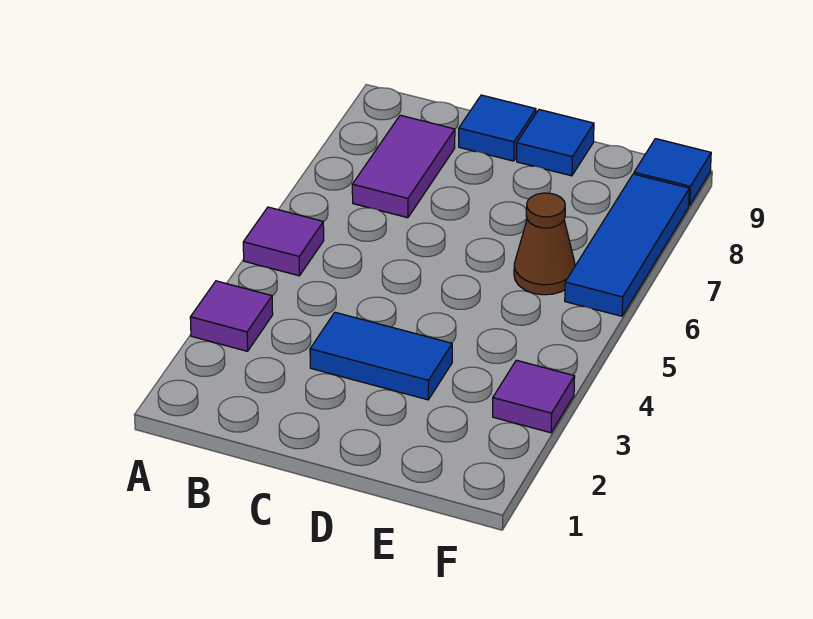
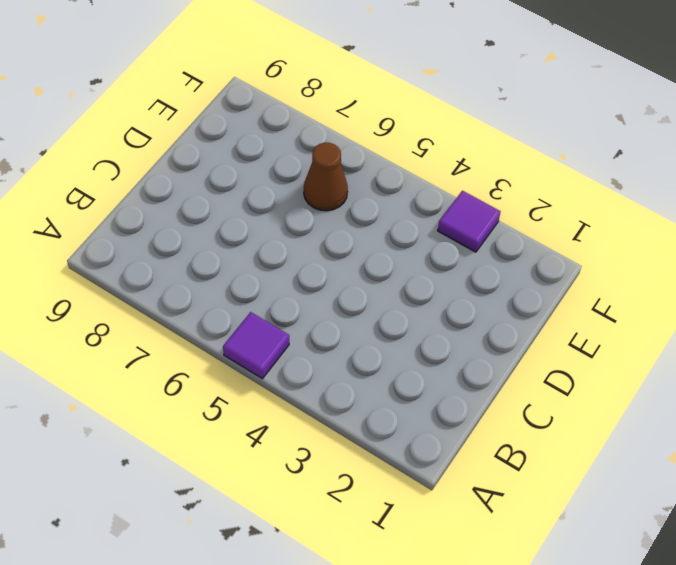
none -> purple 1x1 tile [190,281,273,351]
none -> purple 1x2 tile [352,115,455,218]

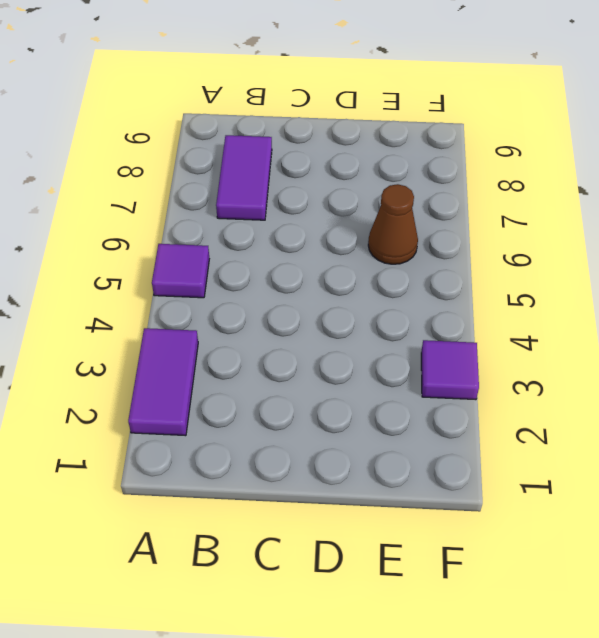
purple 1x2 tile [128,328,198,436] -> purple 1x1 tile [190,281,273,351]
none -> blue 1x2 tile [310,312,452,400]
none -> blue 1x1 tile [459,95,536,161]

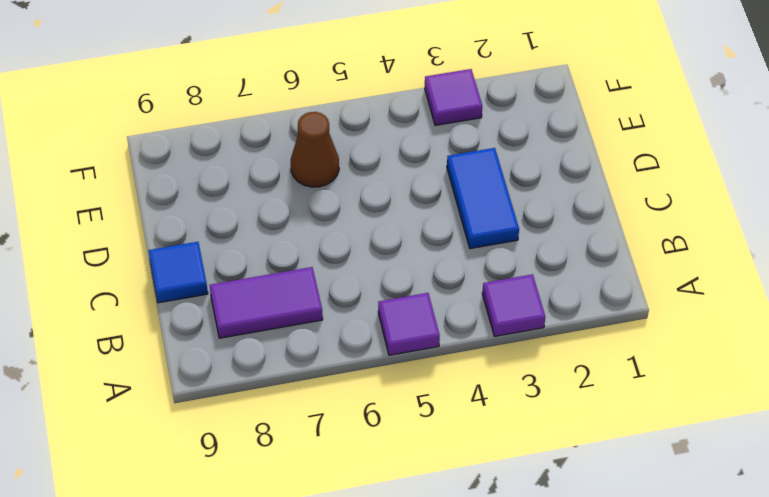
none -> blue 1x1 tile [517,110,594,176]
none -> blue 1x3 tile [565,174,689,316]

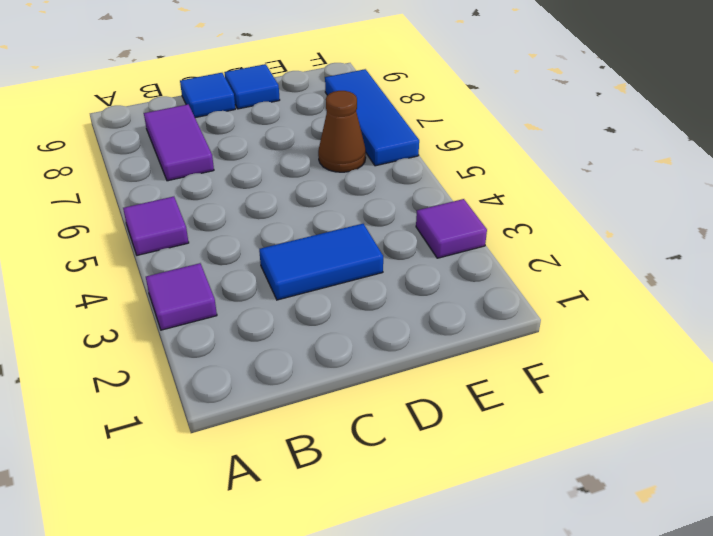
none -> blue 1x1 tile [634,139,711,206]

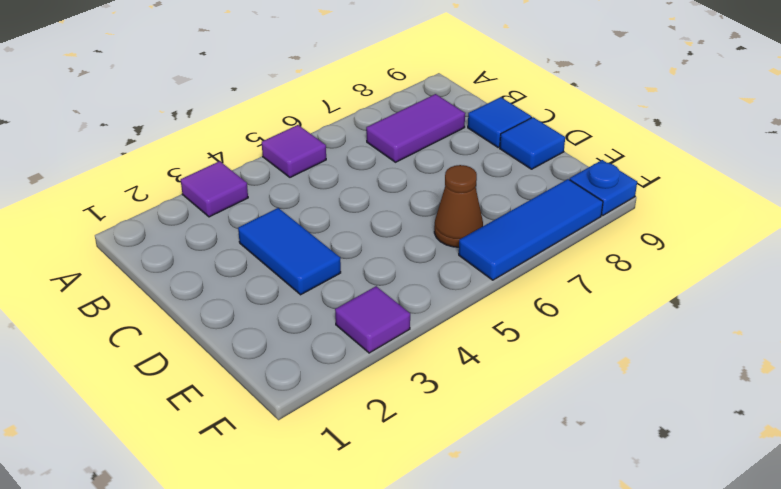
blue 1x1 plate [570,160,637,215] -> blue 1x1 tile [634,139,711,206]

